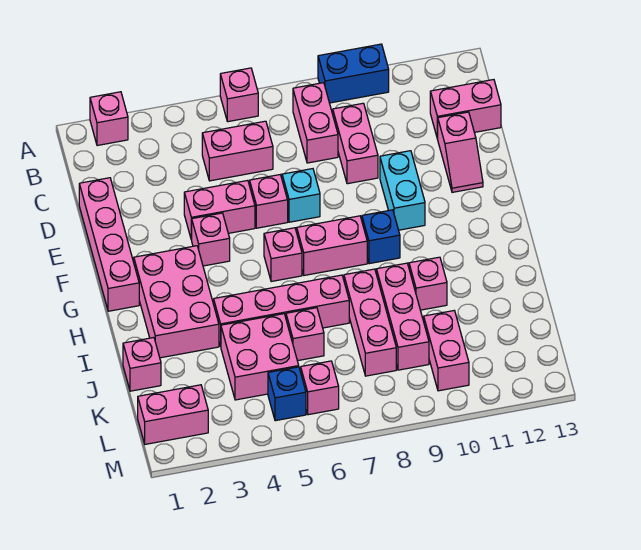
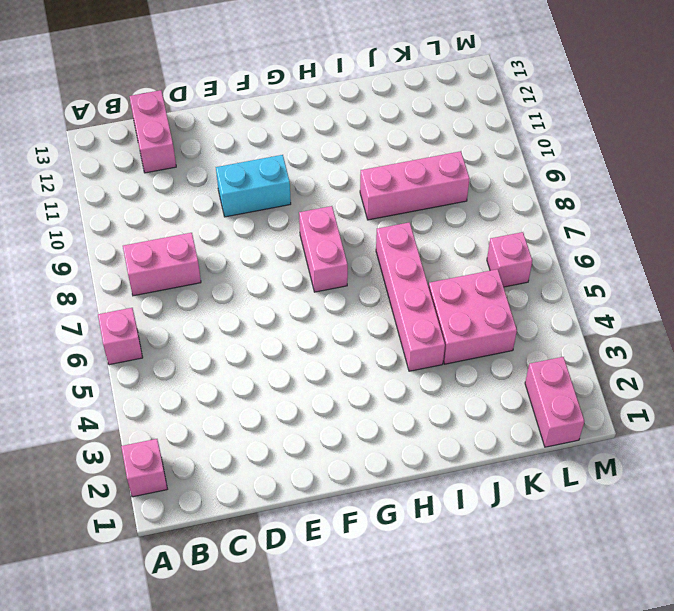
none -> blue 1x2 brick [318,44,389,103]
none -> pink 1x2 brick [202,121,273,181]
none -> pink 1x2 brick [333,103,378,184]

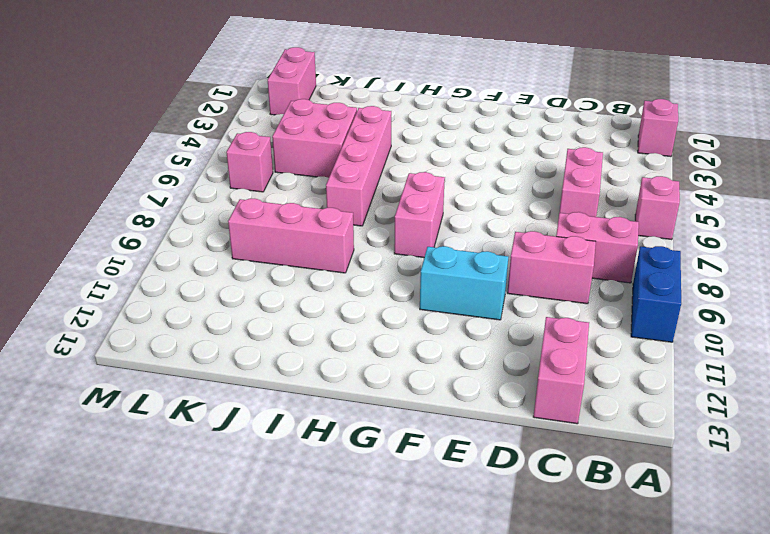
none -> pink 1x4 brick [79,178,139,311]
none -> pink 1x2 slope [438,112,483,192]
none -> pink 1x2 brick [184,180,255,240]

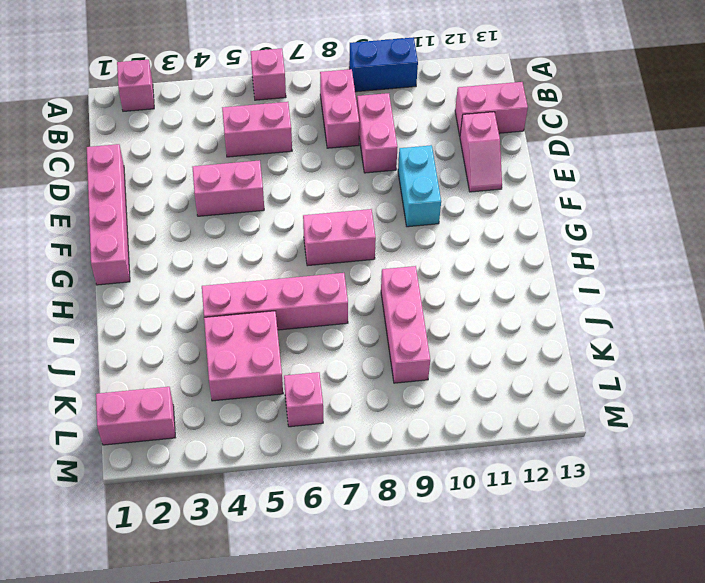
none -> pink 1x1 brick [250,175,288,228]
none -> cyan 1x1 brick [282,169,320,222]
none -> pink 1x1 brick [192,213,230,266]

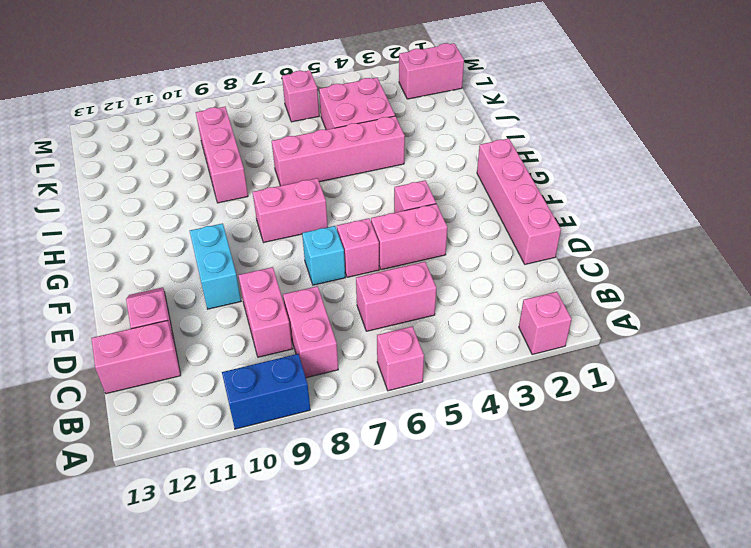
none -> pink 2x3 brick [134,246,219,358]
none -> pink 1x1 brick [264,228,302,282]
none -> blue 1x1 brick [362,210,400,264]

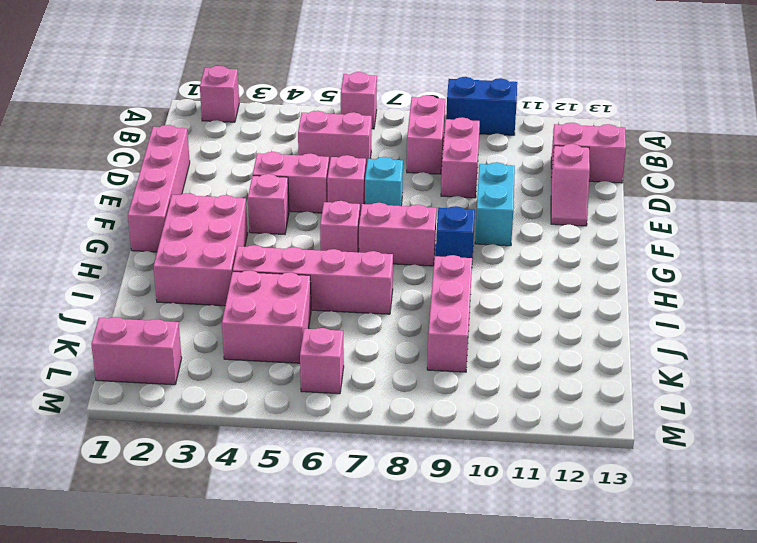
none -> pink 1x3 brick [344,269,396,376]
none -> pink 1x1 brick [409,257,447,310]
none -> pink 1x1 brick [123,338,161,391]

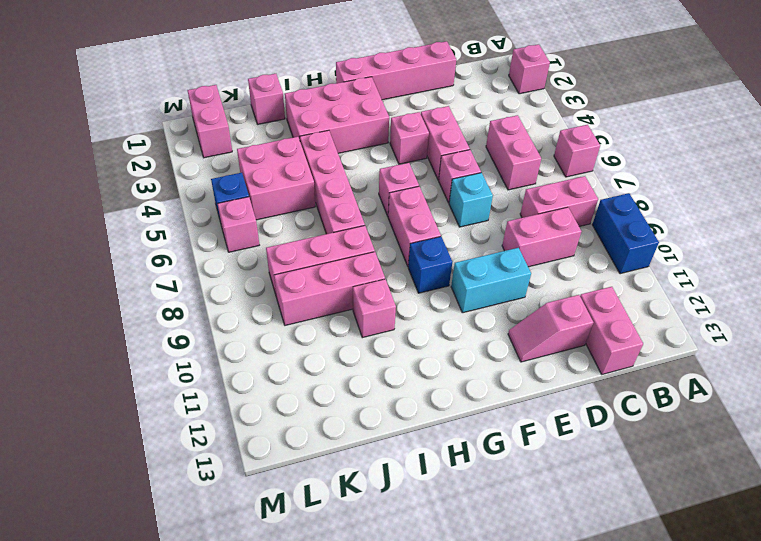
none -> pink 1x1 brick [286,308,324,361]
none -> pink 1x2 brick [424,311,469,391]

